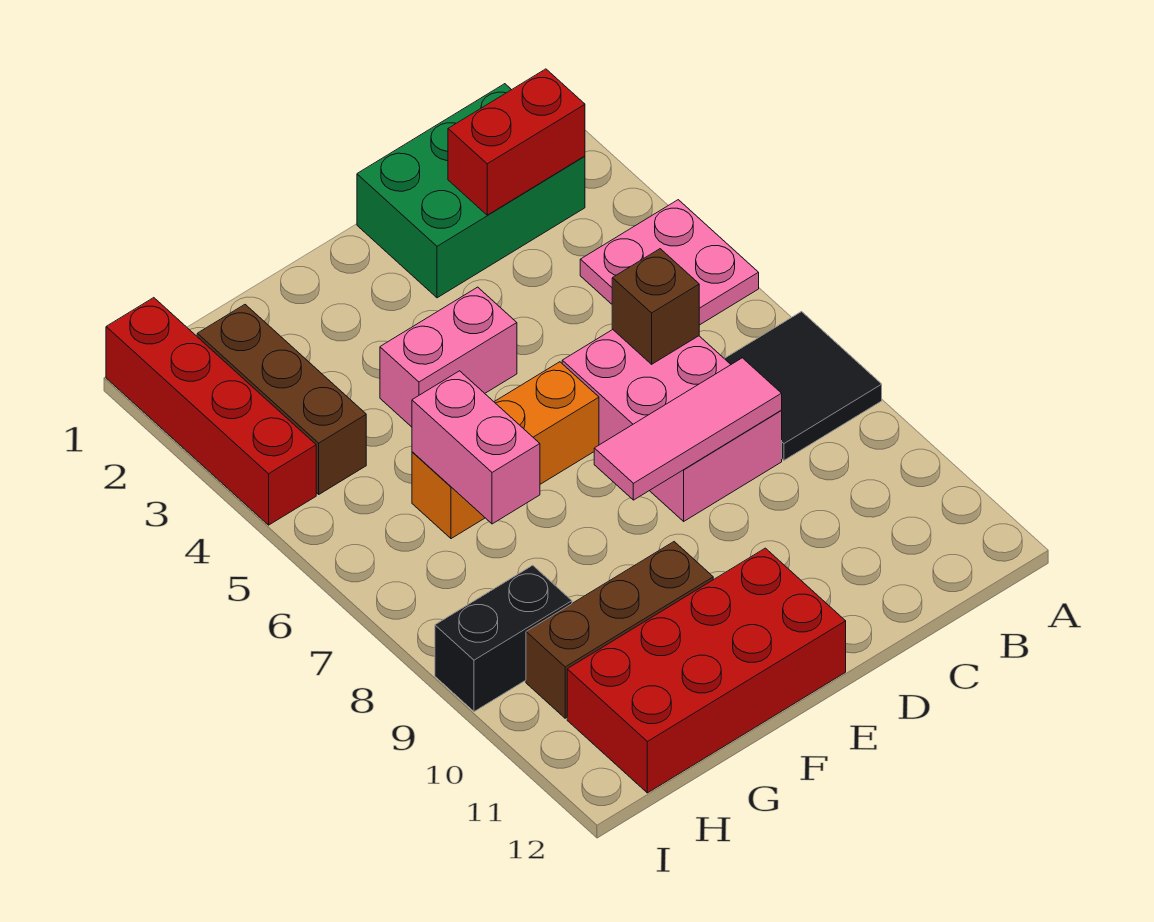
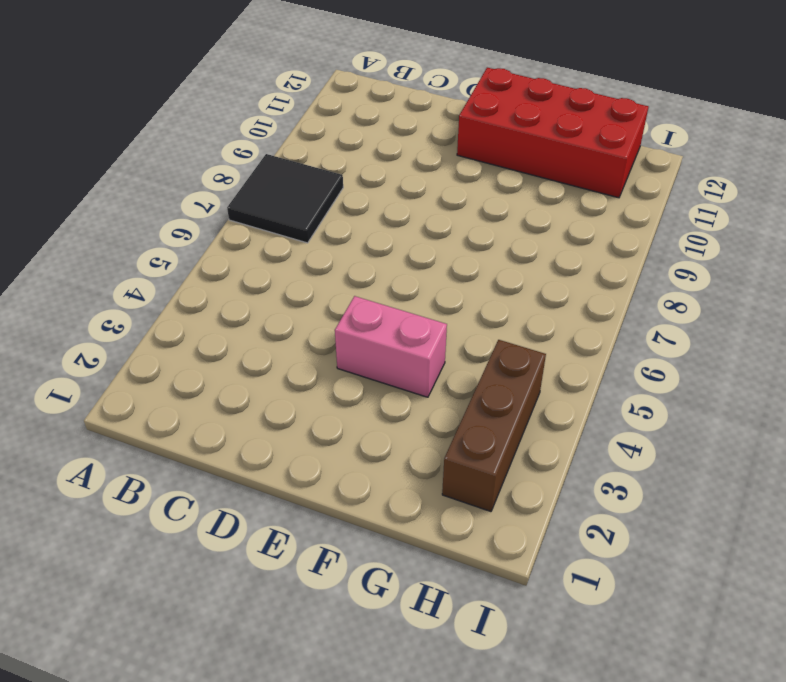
none -> pink 2x2 plate [580,200,759,325]
none -> green 2x3 brick [357,84,585,298]
none -> pink 2x3 brick [562,330,782,521]

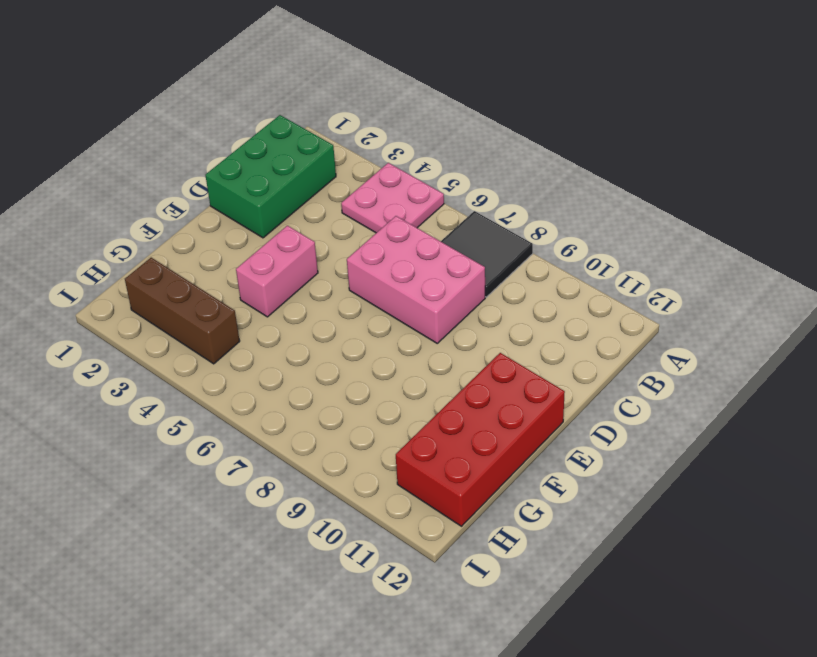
none -> orange 1x3 brick [412,362,599,539]
none -> brown 1x3 brick [526,542,713,718]
none -> black 1x2 brick [435,565,572,712]

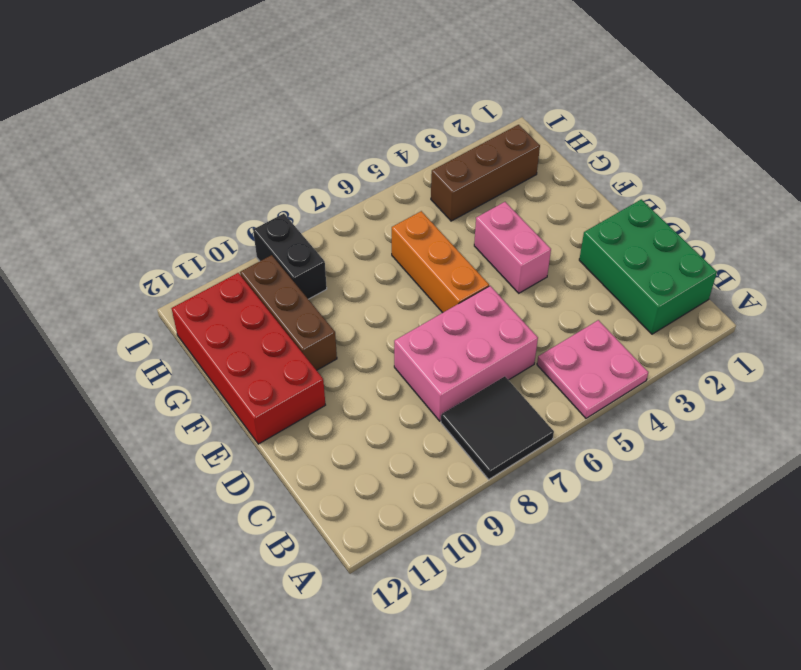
none -> red 1x4 brick [106,298,316,525]
none -> red 1x2 brick [448,69,585,215]
none -> brown 1x1 brick [612,249,699,364]

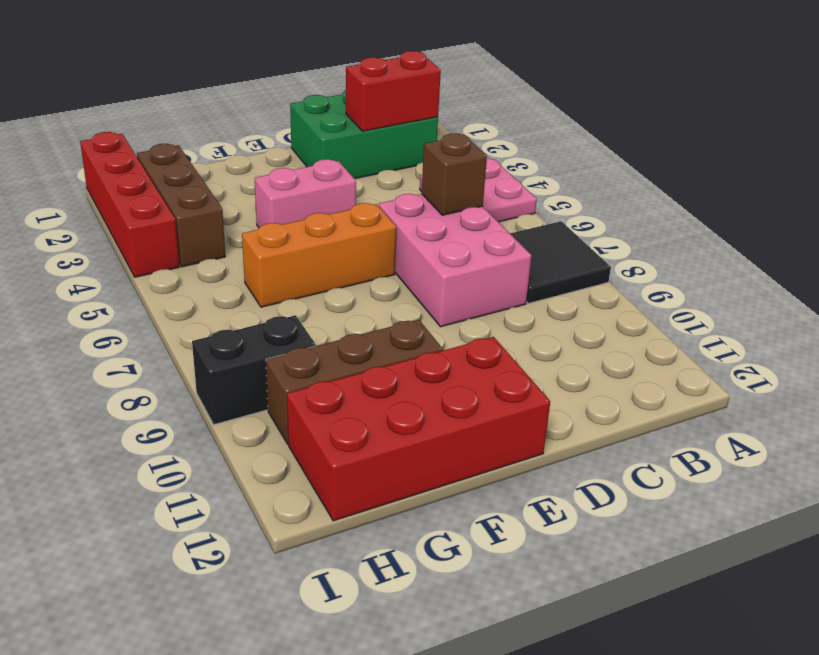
none -> pink 1x3 tile [594,358,782,500]
none -> pink 1x2 brick [412,371,540,524]

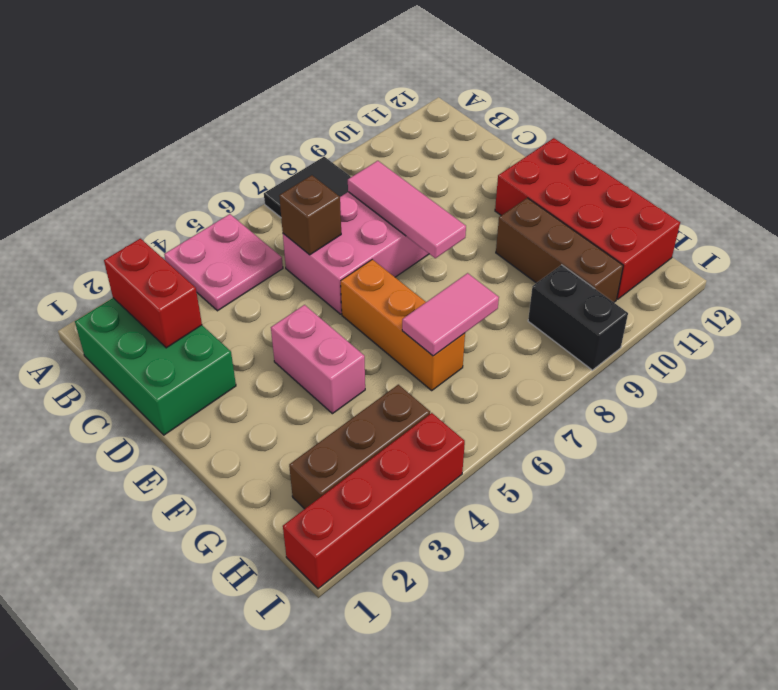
pink 1x2 tile [402,273,499,356] -> pink 1x2 brick [412,371,540,524]

